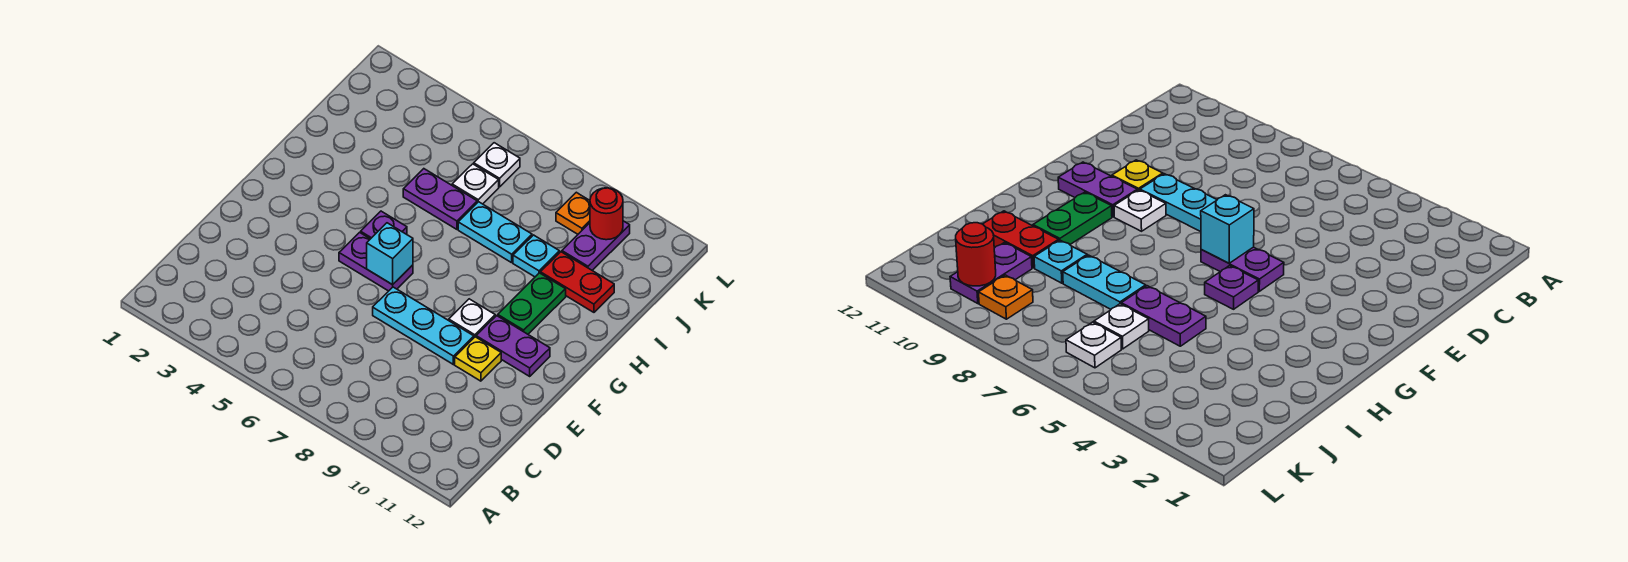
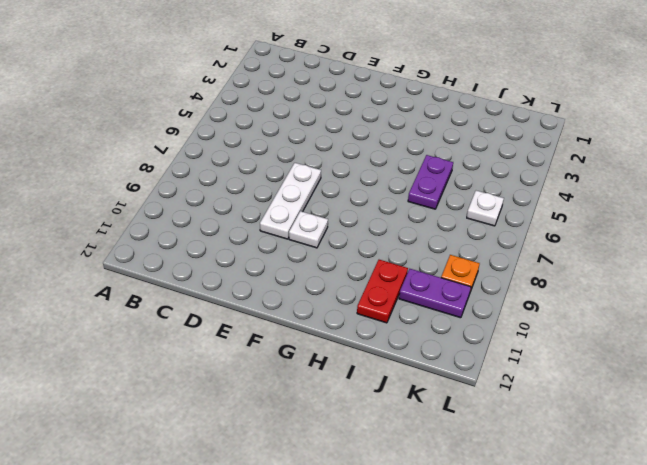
white 1x3 plate [260,163,321,239] -> cyan 1x3 plate [373,287,474,364]
none -> yellow 1x1 plate [455,337,501,381]
none -> purple 1x2 plate [339,232,413,291]
none -> purple 1x2 plate [476,316,550,376]

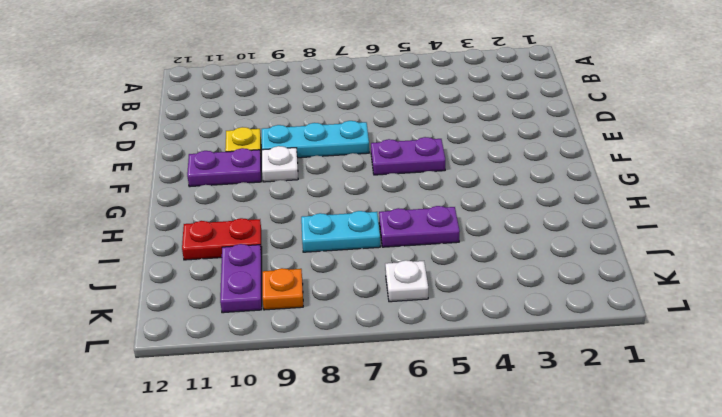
none -> purple 1x1 plate [361,211,407,239]
none -> green 1x2 plate [498,273,566,334]
none -> cyan 1x1 plate [513,235,560,277]

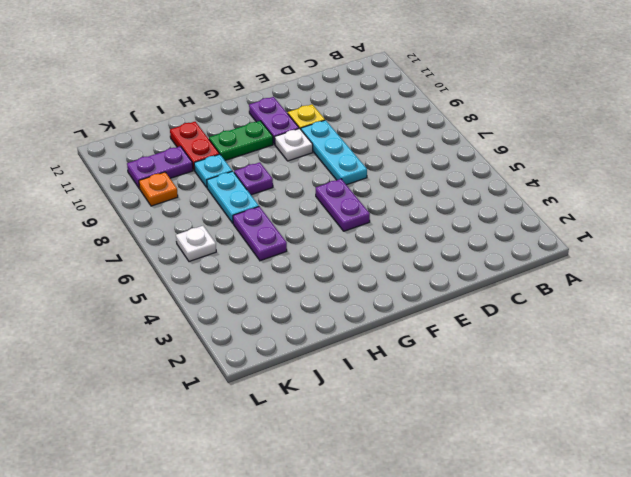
purple 1x1 plate [234,162,273,195] -> purple 1x1 plate moved to [361,211,407,239]
none -> white 1x1 plate [452,164,499,204]
none -> cyan 1x1 brick [367,223,413,285]
none -> red 1x1 round brick [590,188,623,240]

